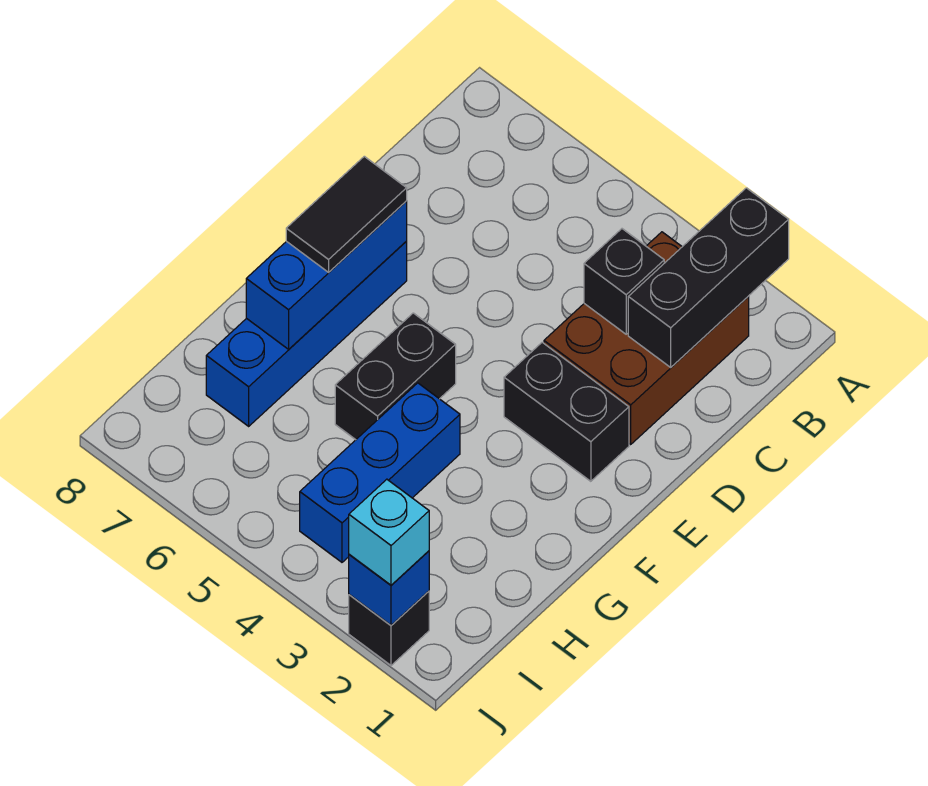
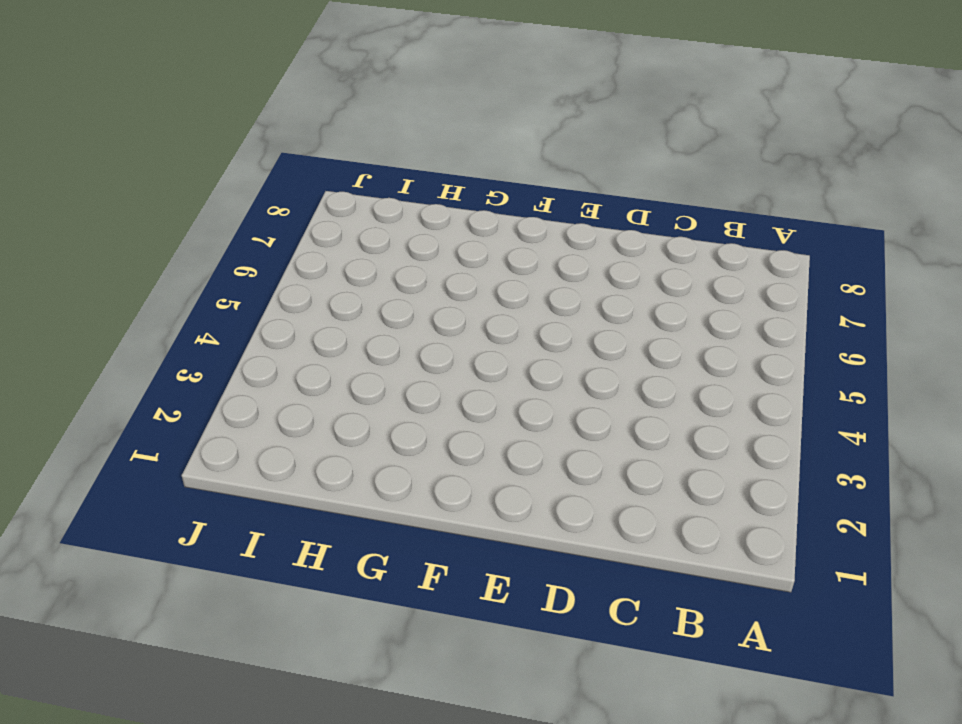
none -> brown 2x3 brick [544,232,749,444]
none -> black 1x2 brick [504,342,629,481]
none -> blue 1x4 brick [206,242,407,426]

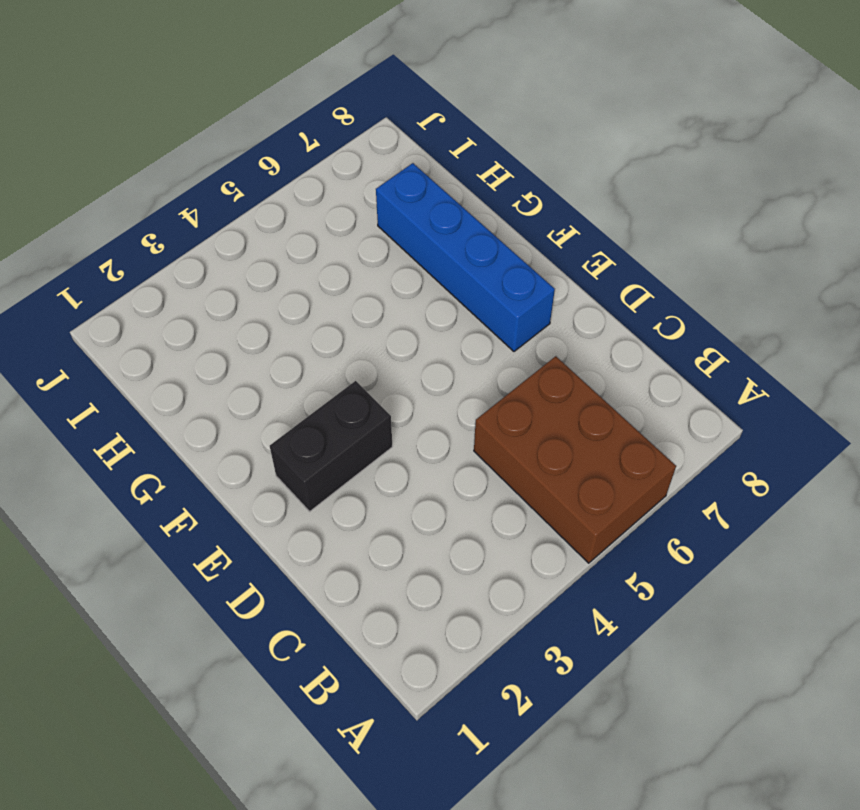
brown 2x3 brick [474,356,676,563] -> brown 2x3 brick moved to [544,232,749,444]
none -> black 1x2 brick [335,313,456,440]
none -> blue 1x3 brick [300,383,460,562]
none -> black 1x1 brick [349,591,429,665]

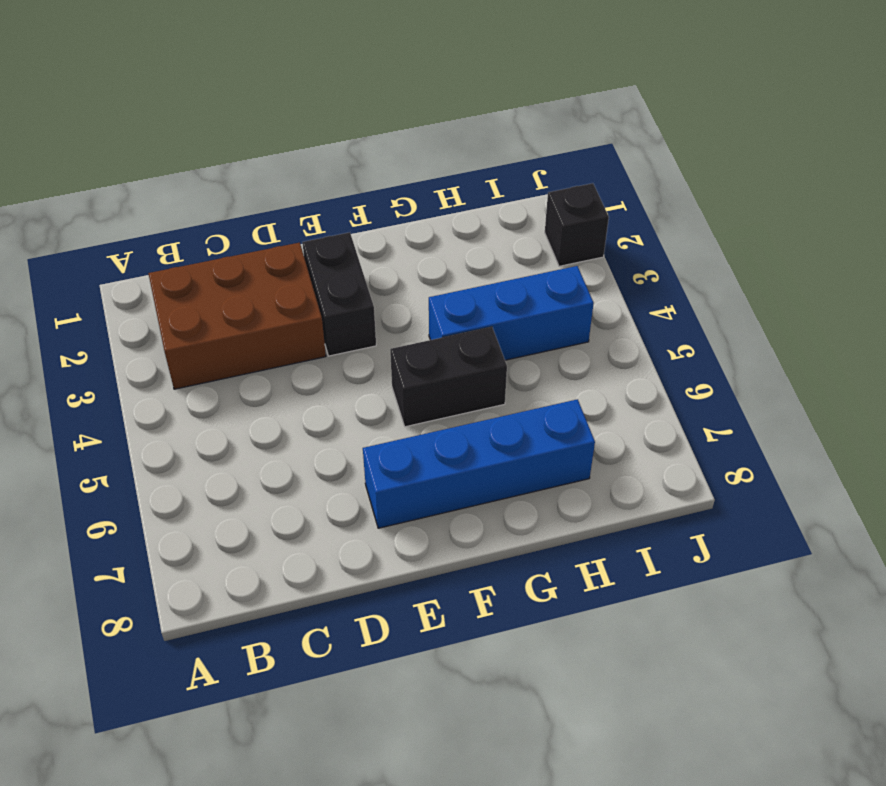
none -> black 1x3 brick [628,188,789,367]
none -> black 1x1 brick [584,229,664,334]
none -> blue 1x3 brick [246,201,407,349]

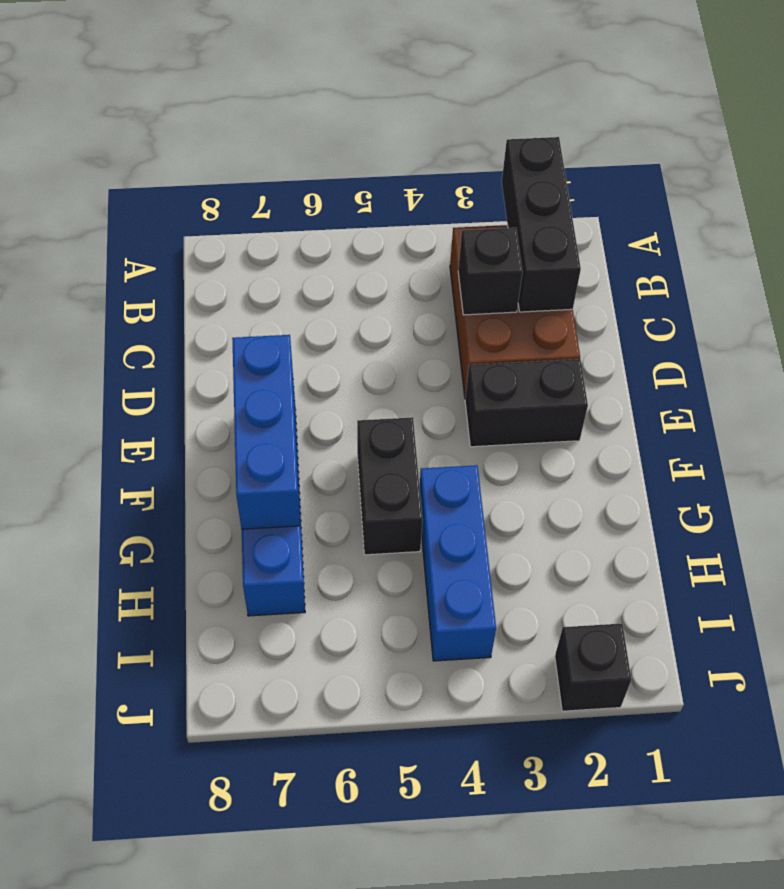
none -> blue 1x1 brick [349,551,429,625]
none -> black 1x2 tile [286,156,407,272]
none -> cyan 1x1 brick [349,479,429,585]

